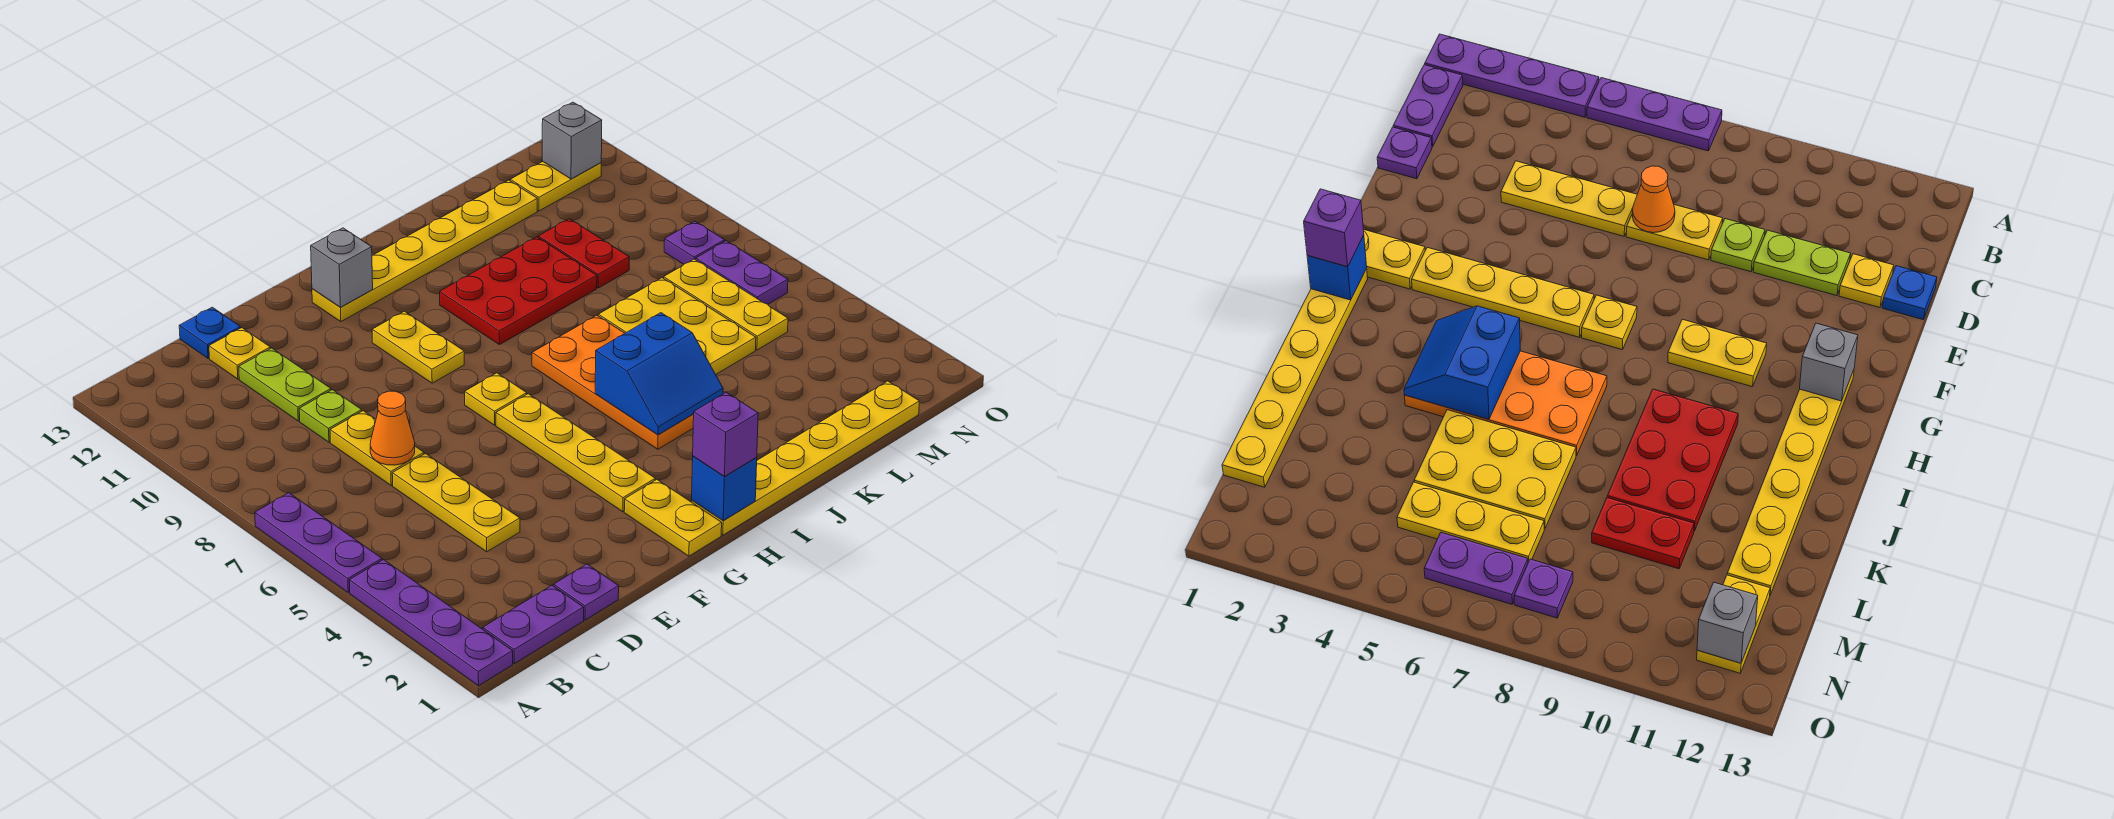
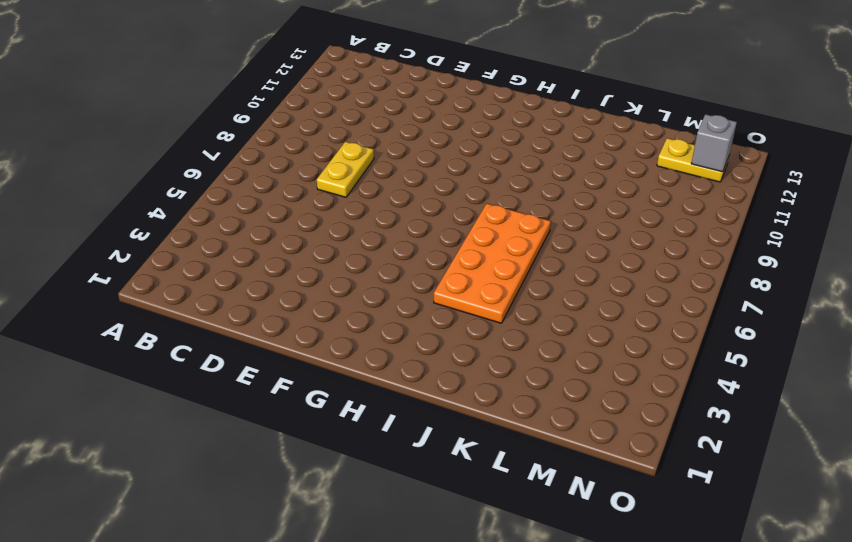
none -> purple 1x4 plate [349,560,513,686]
none -> purple 1x3 plate [255,493,382,592]
none -> purple 1x2 plate [483,585,584,664]
none -> purple 1x1 plate [554,564,619,620]

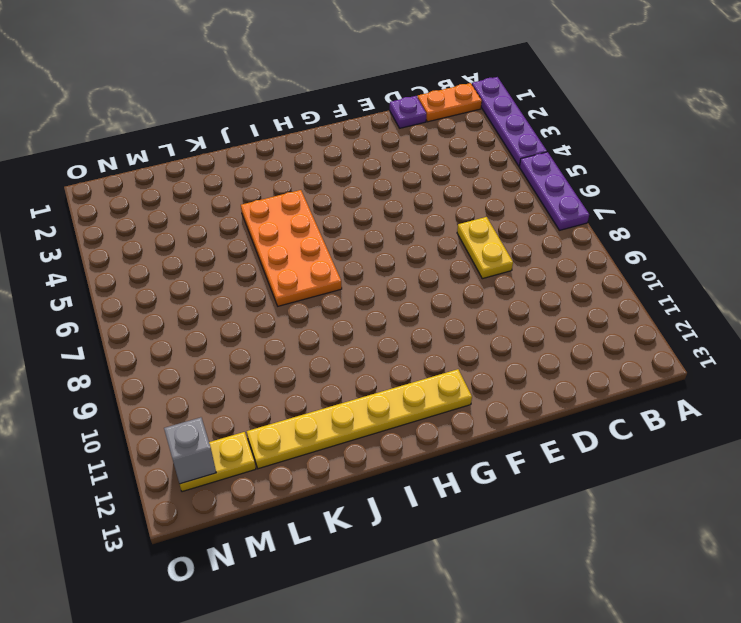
orange 1x2 plate [417,83,482,122] -> purple 1x2 plate [483,585,584,664]
none -> yellow 1x3 plate [392,453,520,552]
none -> lime 1x1 plate [299,390,362,442]
none -> lime 1x2 plate [239,348,331,421]
none -> yellow 1x1 plate [209,328,270,379]

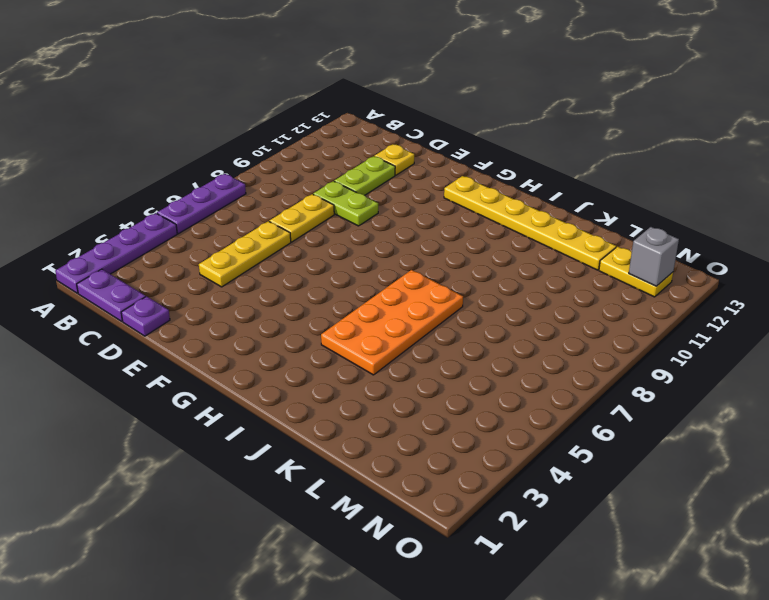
lime 1x2 plate [313,181,378,226] -> lime 1x1 plate [299,390,362,442]
none -> blue 1x1 plate [179,307,241,358]
none -> yellow 1x2 plate [624,480,722,556]
none -> yellow 1x4 plate [496,394,655,512]
none -> yellow 1x1 plate [465,373,527,425]

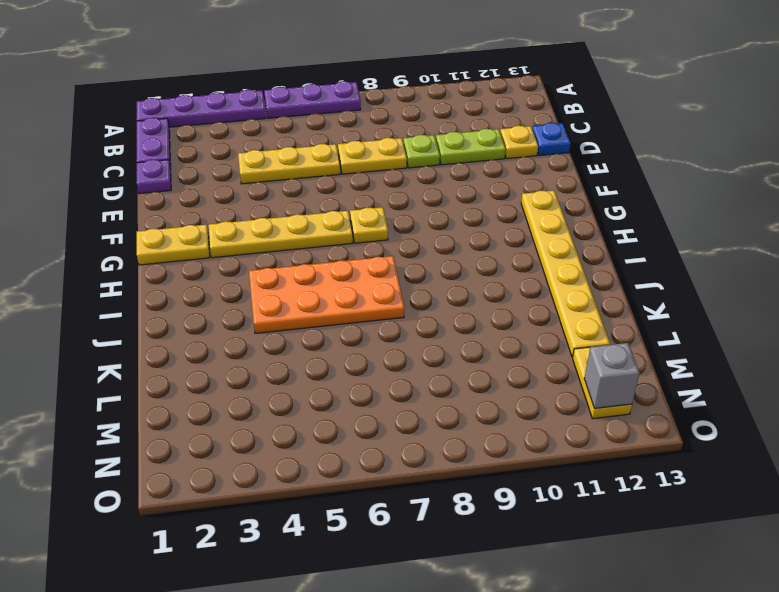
none -> yellow 1x2 plate [372,311,464,383]
none -> yellow 1x6 plate [692,381,919,535]
none -> red 2x3 plate [440,237,597,345]
none -> yellow 2x3 plate [598,278,756,374]

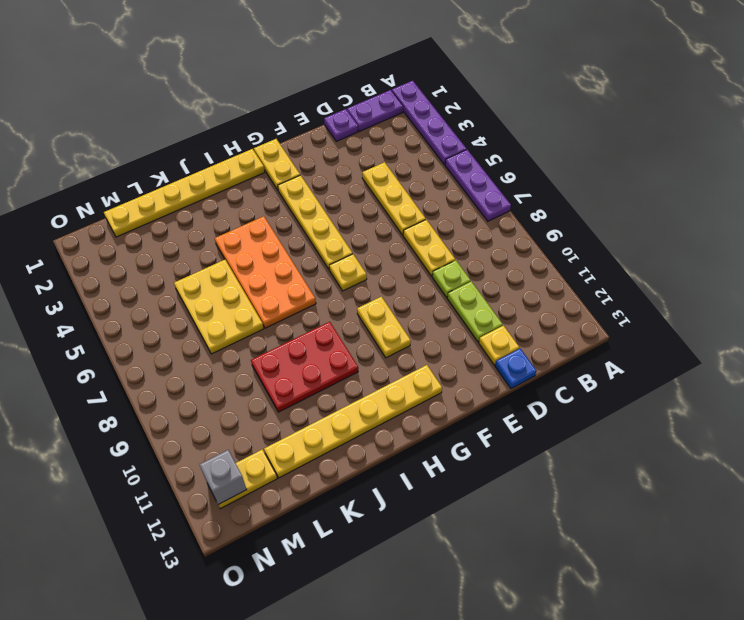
none -> red 1x2 plate [538,219,629,288]
none -> yellow 1x3 plate [664,259,788,350]
none -> purple 1x2 plate [696,241,788,304]
none -> purple 1x1 plate [664,221,725,264]

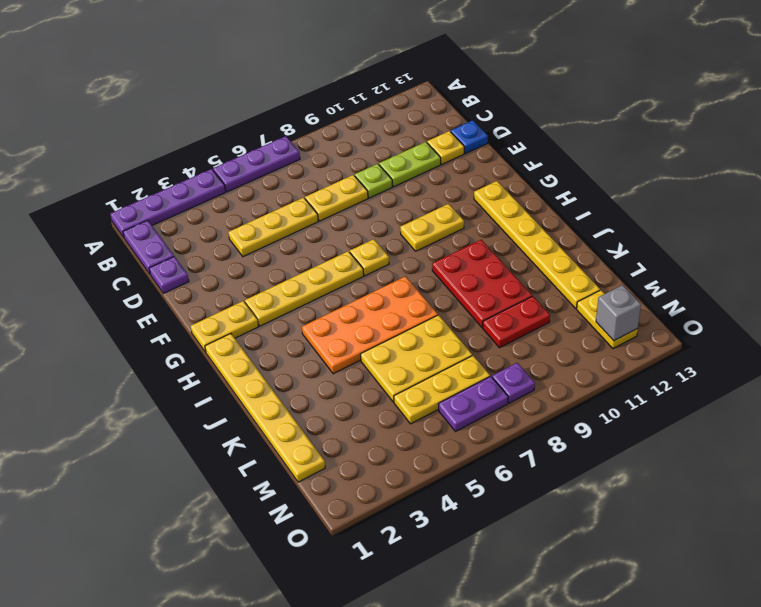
none -> orange 1x1 cone [370,391,415,465]
none -> grey 1x1 brick [311,228,373,307]
none -> blue 1x1 brick [692,456,757,521]
none -> blue 2x2 slope [595,313,723,435]

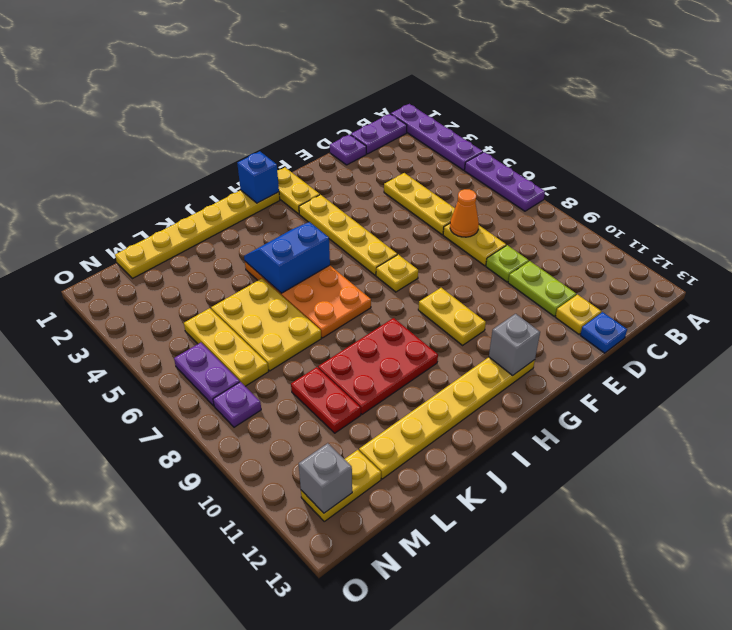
none -> purple 1x1 brick [693,392,758,476]

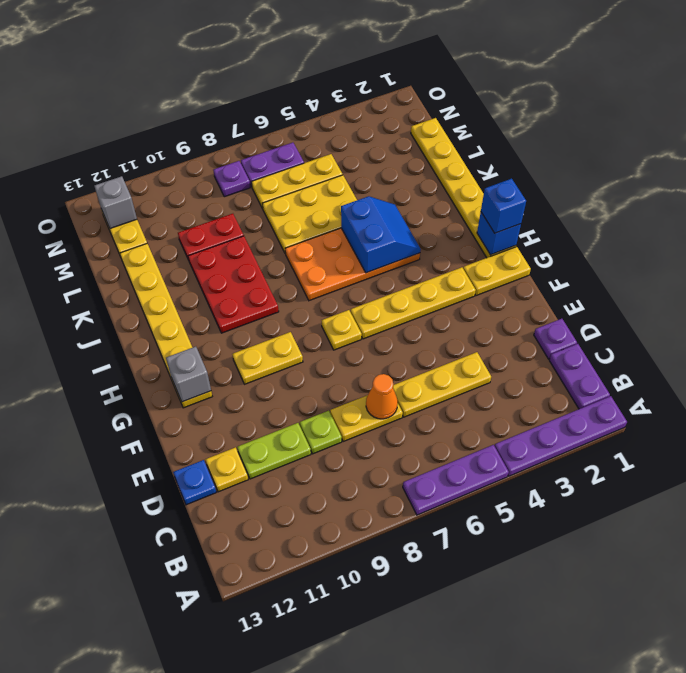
blue 1x1 brick [481,179,526,233] -> purple 1x1 brick [693,392,758,476]

